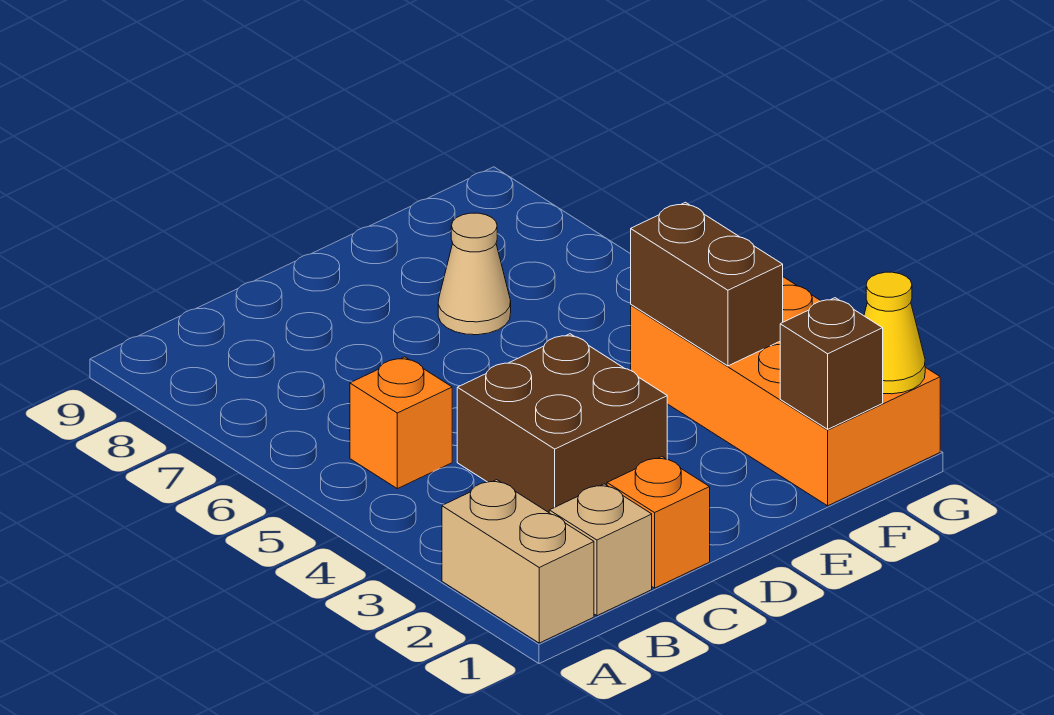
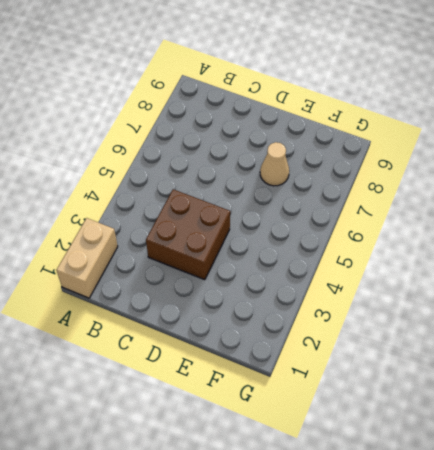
none -> tan 1x1 brick [549,484,652,616]
none -> orange 1x1 brick [350,357,452,489]

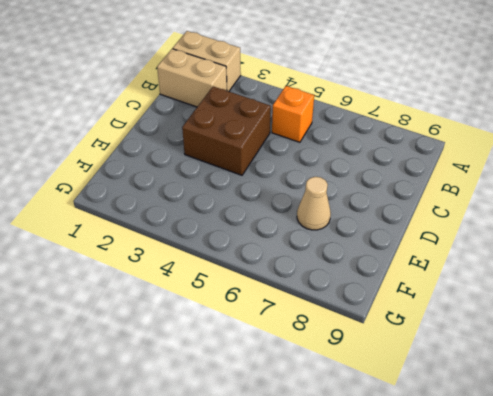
tan 1x2 brick [157,49,227,107] -> tan 1x1 brick [549,484,652,616]
none -> orange 1x1 brick [607,457,710,588]
none -> orange 2x4 brick [631,277,940,506]

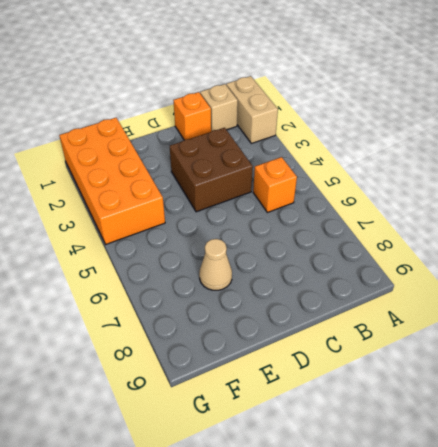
none -> brown 1x1 brick [780,298,883,429]
none -> brown 1x2 brick [631,202,783,366]

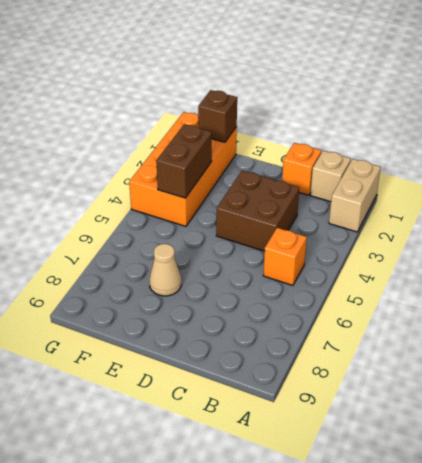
none -> yellow 1x1 cone [864,272,925,394]

